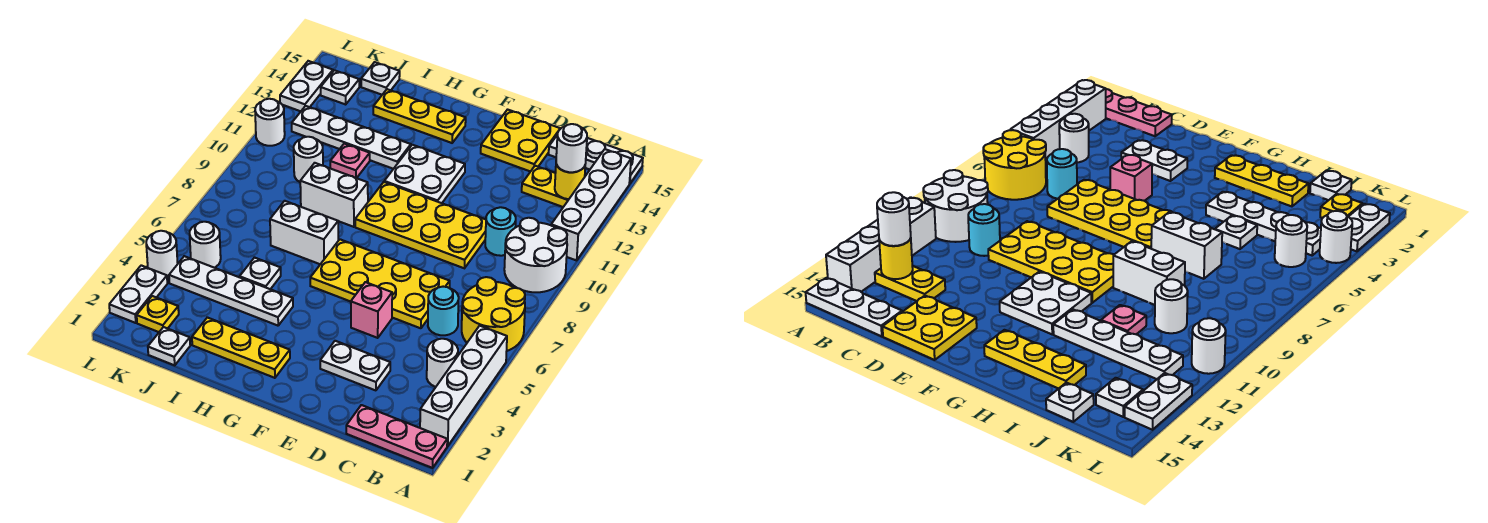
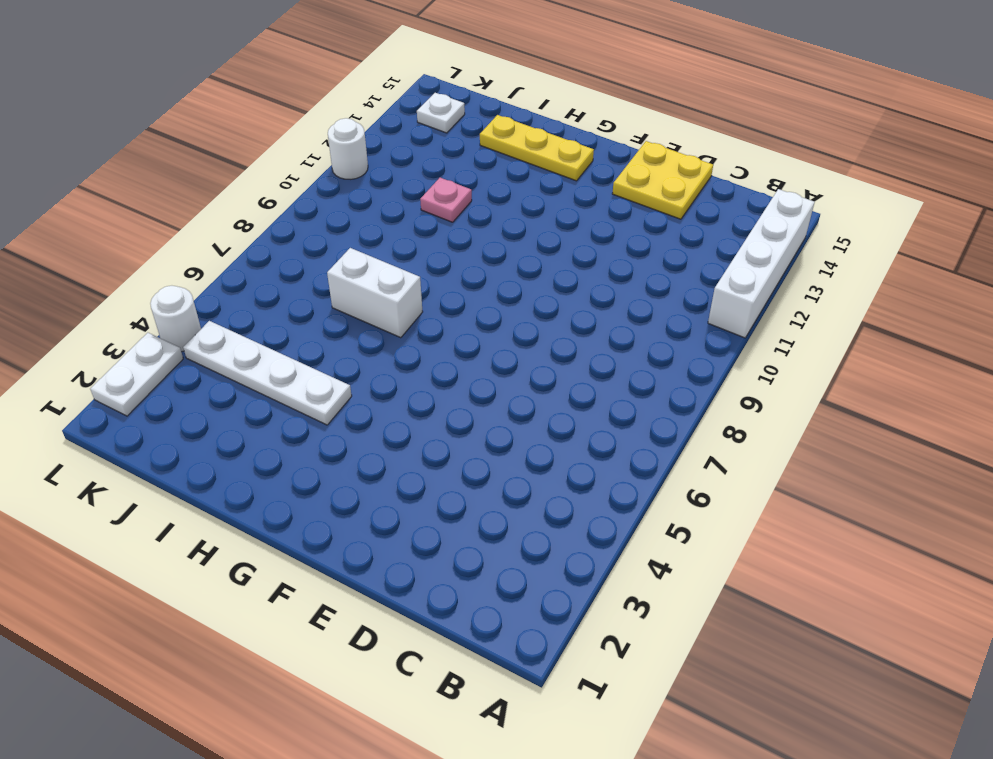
none -> pink 1x3 plate [346,405,447,468]
none -> white 1x4 brick [420,326,507,446]
none -> yellow 2x2 round brick [462,277,525,351]
none -> white 2x2 round brick [504,218,567,292]

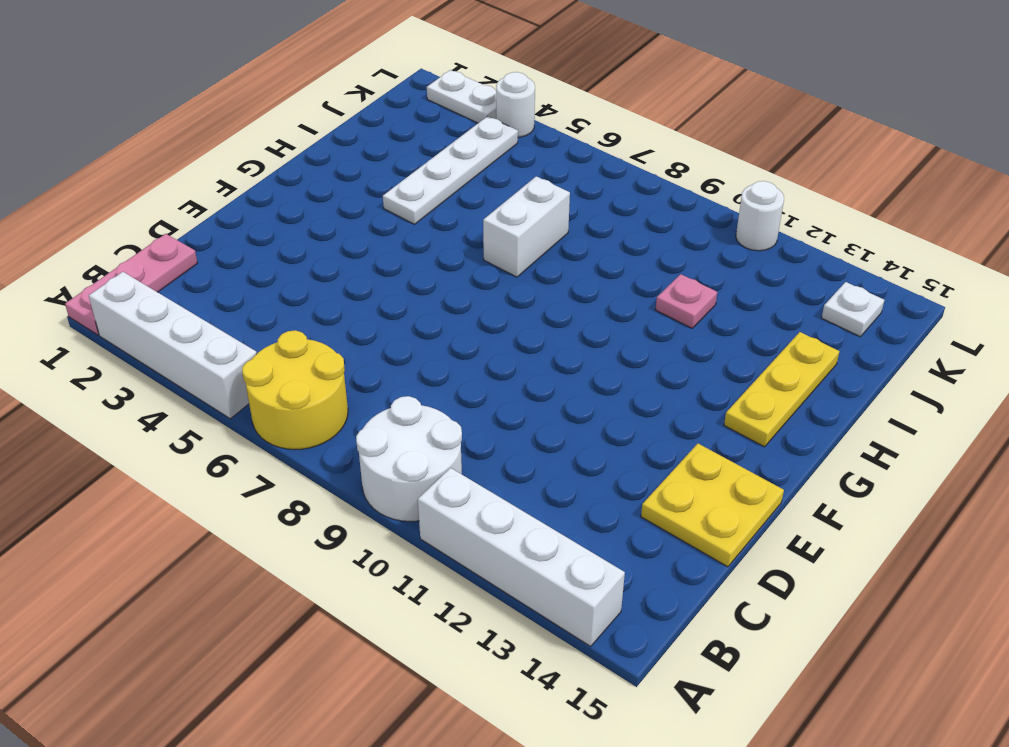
none -> white 1x3 plate [549,136,643,184]
none -> white 1x1 round brick [427,339,458,387]
none -> yellow 1x2 plate [522,166,569,207]
none -> cyan 1x1 round brick [428,287,459,335]

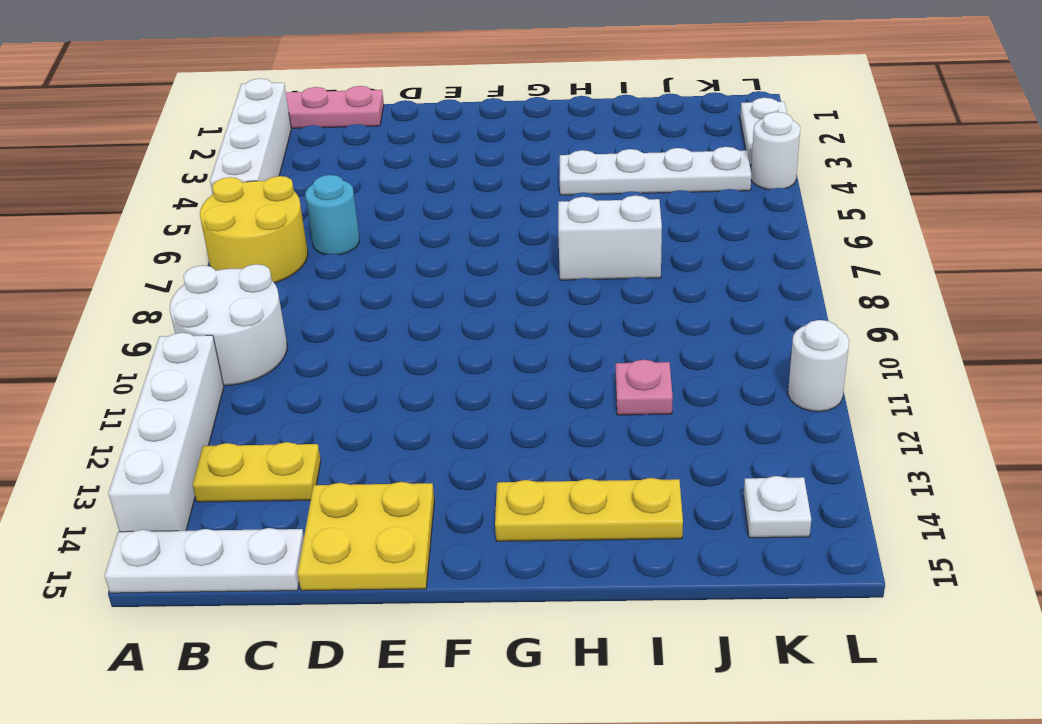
none -> white 1x1 round brick [427,339,458,387]
none -> cyan 1x1 round brick [485,207,516,256]
none -> white 1x2 plate [320,341,390,390]
none -> yellow 2x4 plate [310,239,450,328]

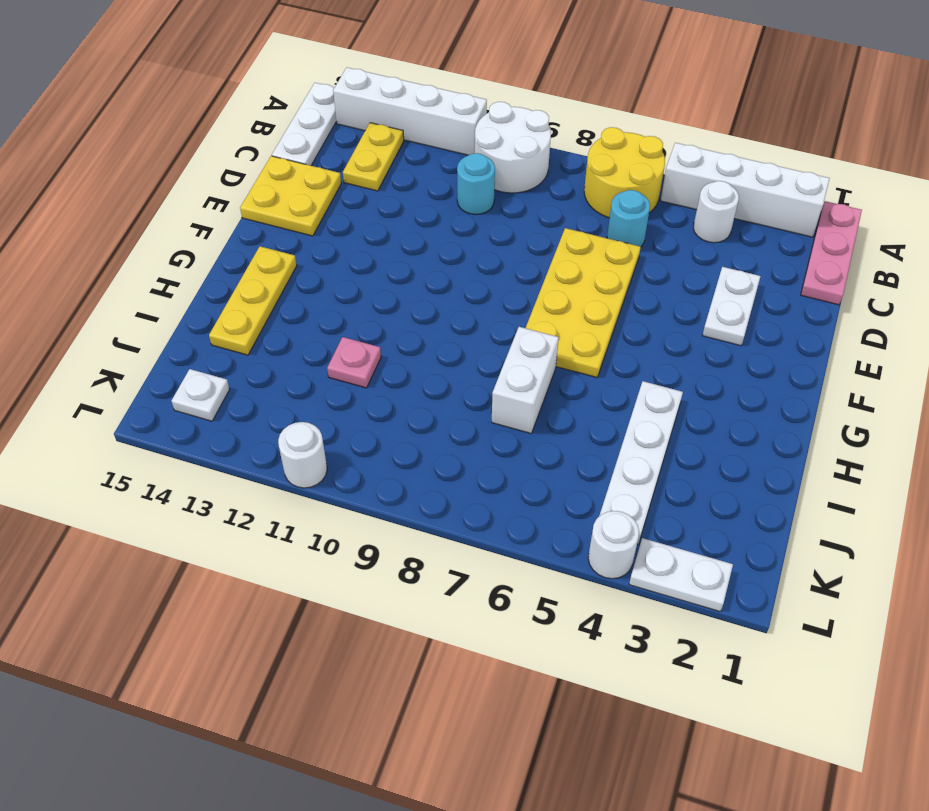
none -> yellow 2x4 plate [355,182,486,268]
none -> pink 1x1 brick [351,282,392,338]
none -> white 2x2 plate [384,145,465,203]
none -> yellow 1x3 plate [192,317,290,378]

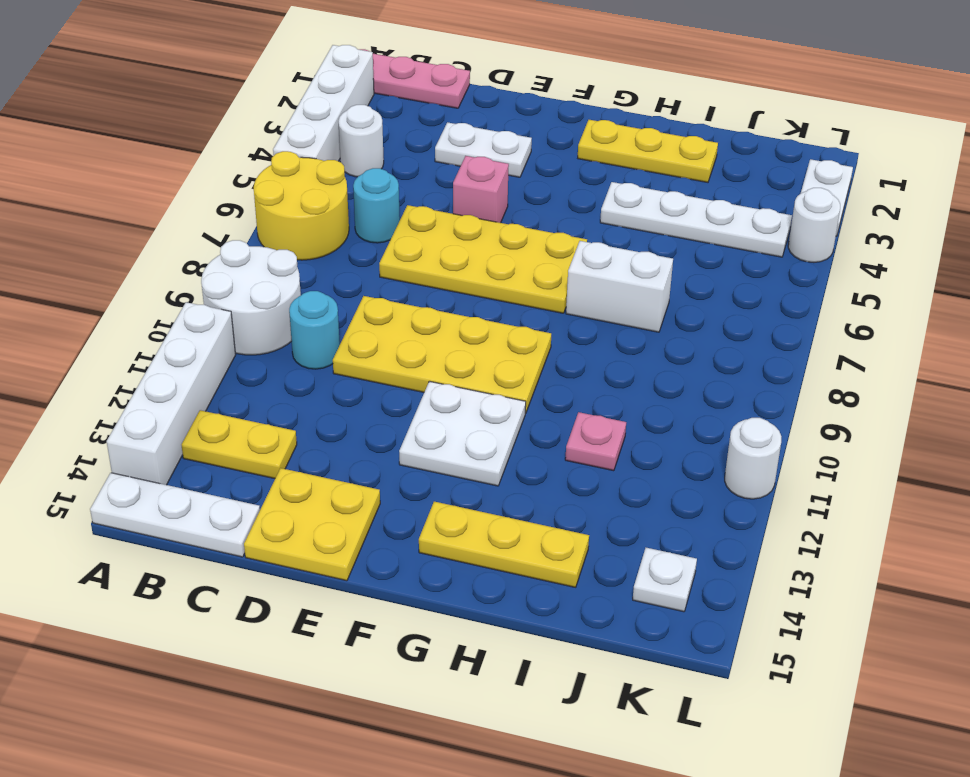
none -> white 1x2 brick [300,163,368,227]
none -> white 1x4 plate [292,106,411,169]
none -> white 1x1 plate [240,258,281,289]
none -> white 1x1 plate [148,327,190,365]

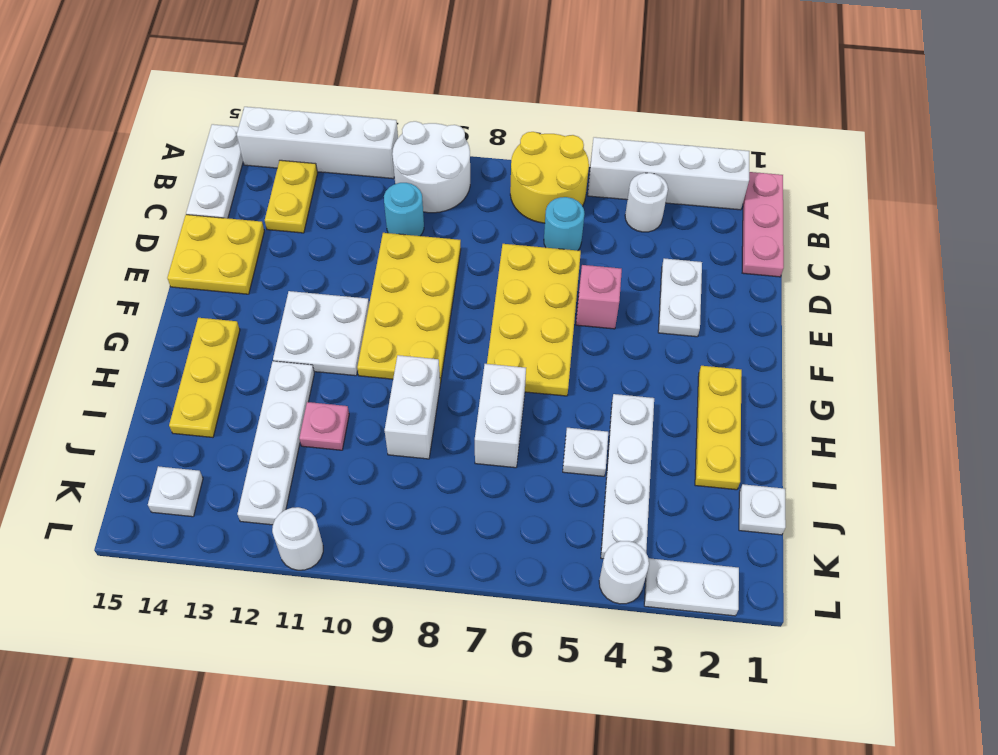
none -> white 1x1 round brick [294,137,323,182]
none -> white 1x1 plate [361,62,400,95]
none -> yellow 1x1 plate [137,296,179,332]
none -> white 1x1 round brick [190,222,221,268]

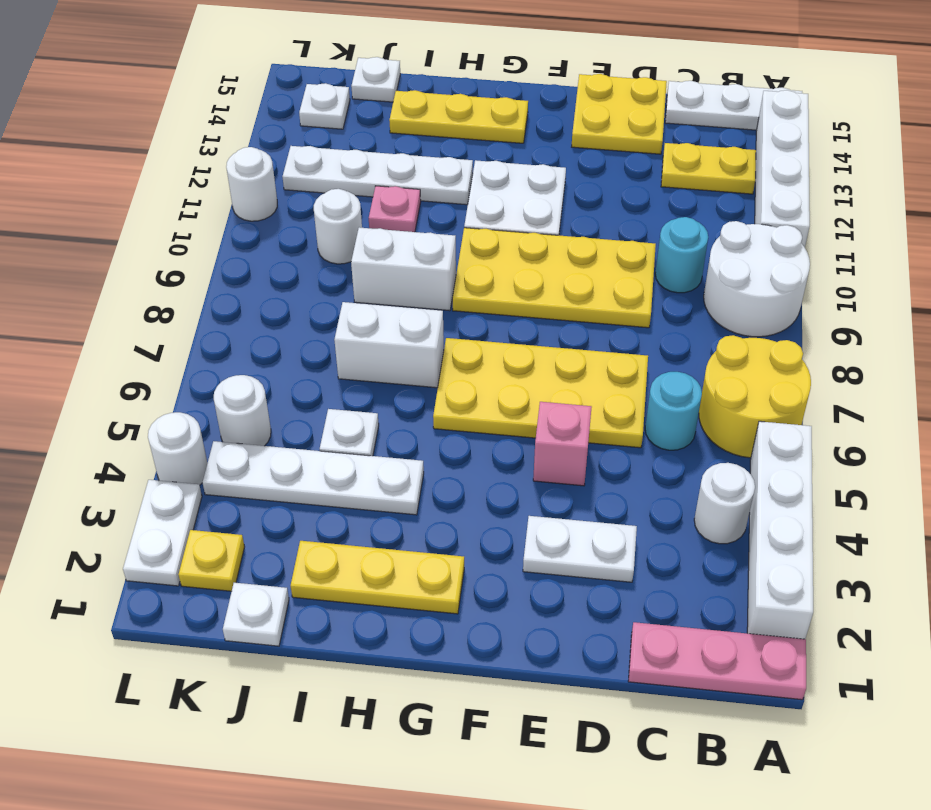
none -> white 1x2 plate [280,61,333,111]
none -> yellow 1x1 round brick [555,164,585,199]
none -> white 1x1 round brick [556,124,587,172]

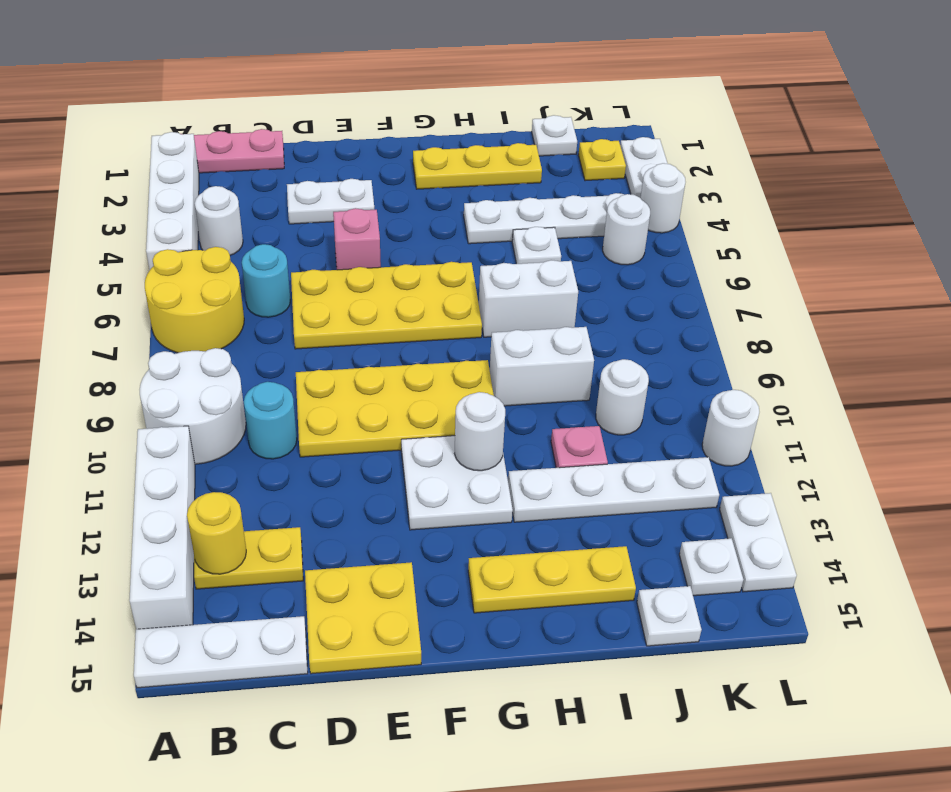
white 1x1 round brick [455,392,505,471] -> white 1x1 round brick moved to [556,124,587,172]

